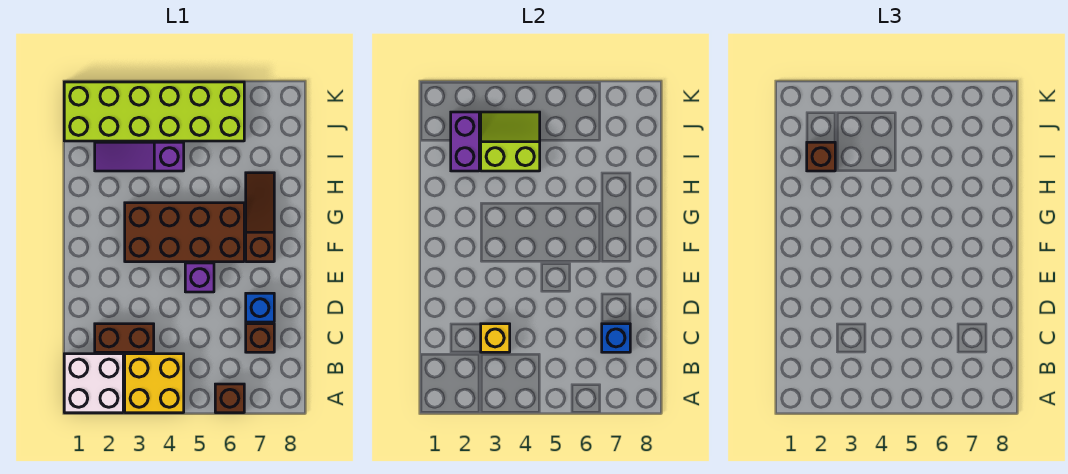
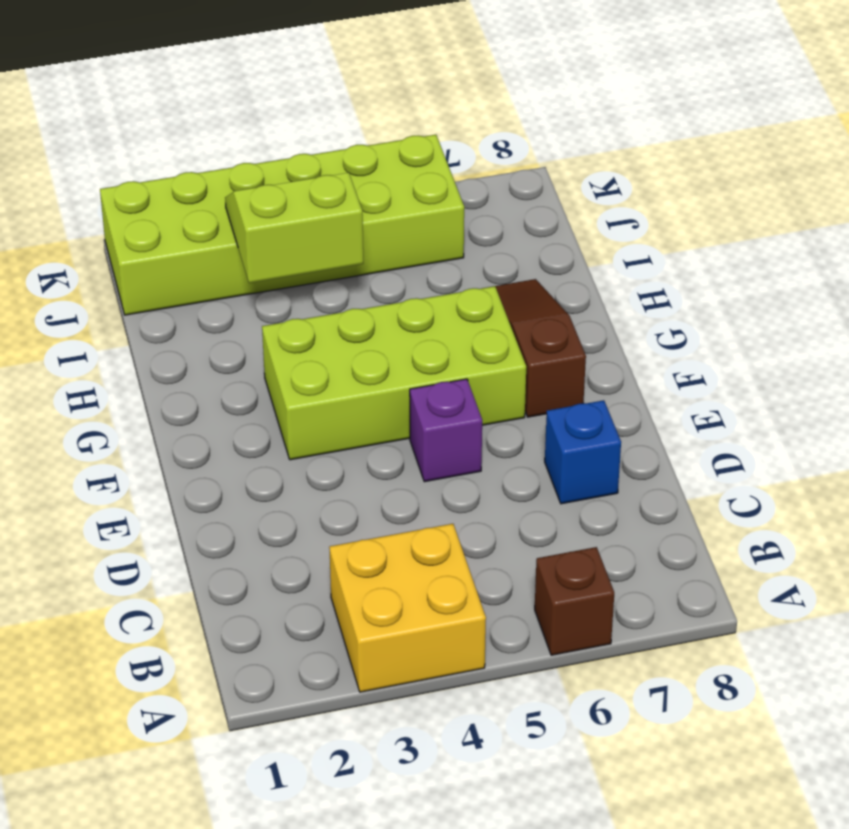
lime 2x4 brick [262,286,526,460] -> brown 2x4 brick [125,203,244,262]
none -> white 2x2 brick [64,354,123,413]
none -> brown 1x2 brick [95,324,154,352]
none -> brown 1x1 brick [246,324,274,352]

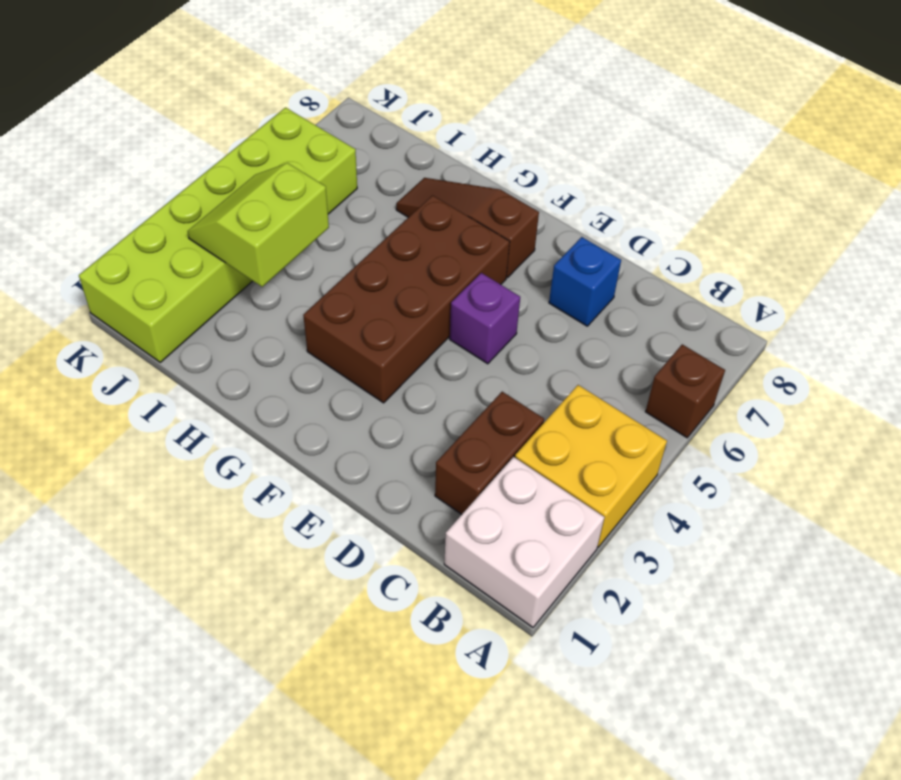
none -> brown 1x1 brick [246,324,274,352]
none -> purple 1x3 slope [95,142,184,171]
none -> yellow 1x1 brick [481,324,510,352]

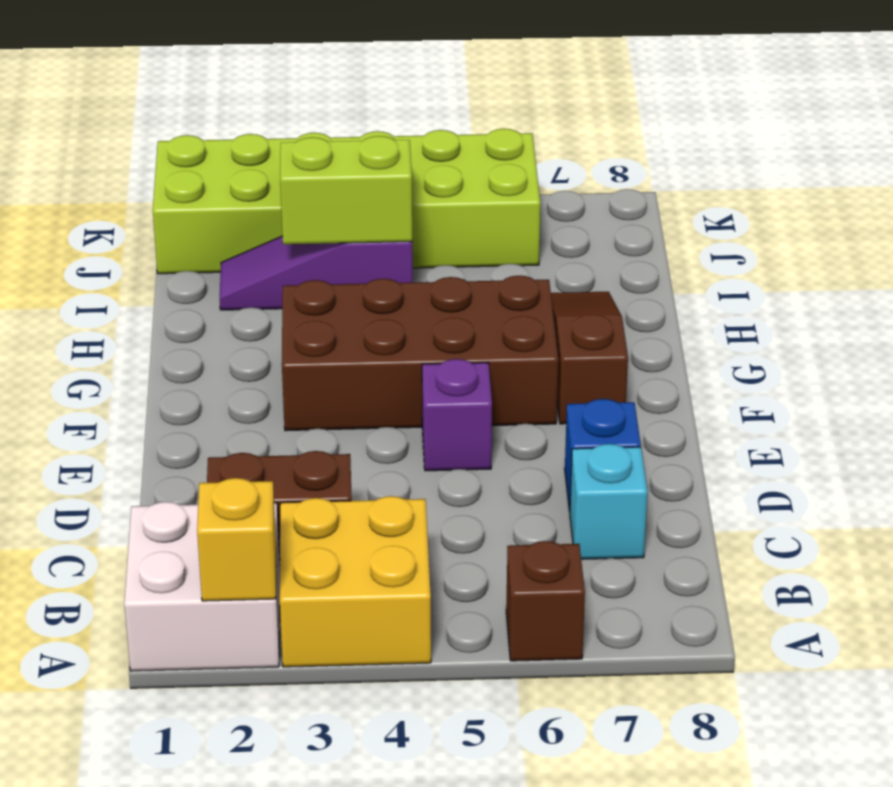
yellow 1x1 brick [197,478,276,601] -> yellow 1x1 brick moved to [481,324,510,352]
cyan 1x1 brick [570,444,648,559] -> brown 1x1 brick [246,324,274,352]
none -> blue 1x1 brick [602,324,630,352]
none -> purple 1x2 brick [451,112,479,171]
none -> brown 1x1 brick [807,142,835,171]

